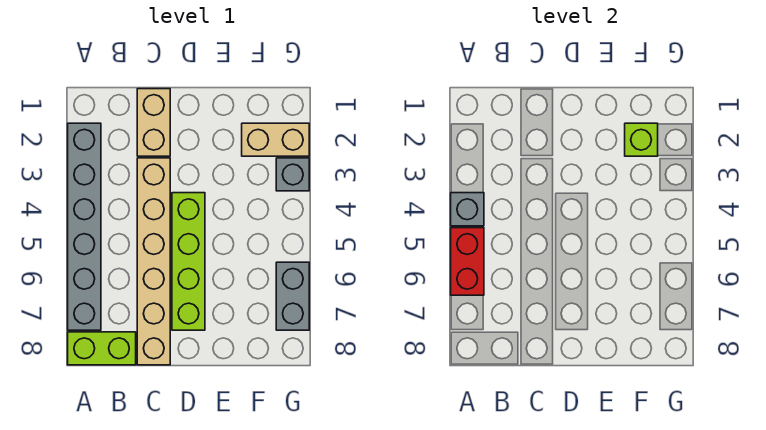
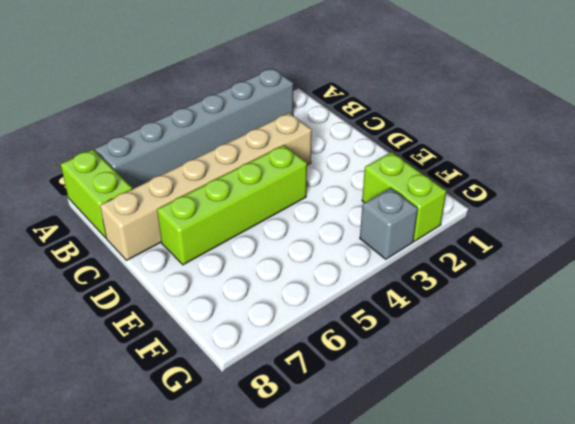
lime 1x2 brick [362,152,446,241] -> tan 1x2 brick [242,123,309,156]
none -> tan 1x2 brick [137,89,170,156]
none -> grey 1x2 brick [276,262,309,330]

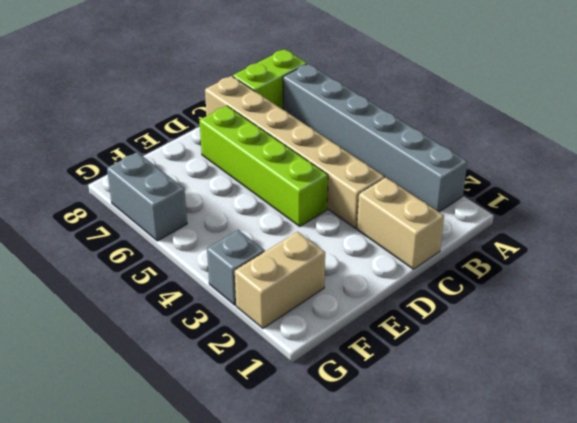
none -> grey 1x1 brick [451,193,484,226]
none -> red 1x2 brick [451,228,484,295]

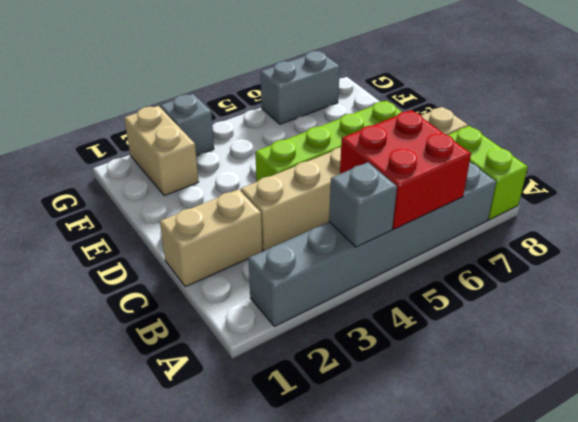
red 2x2 brick [340,110,471,229] -> red 1x2 brick [451,228,484,295]
none -> lime 1x1 brick [625,123,658,156]

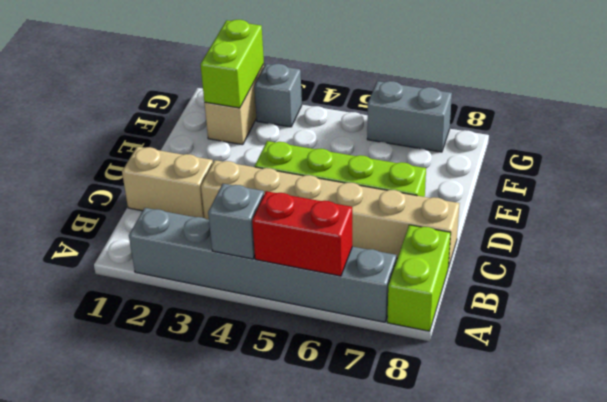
lime 1x2 brick [200,20,264,108] -> lime 1x1 brick [625,123,658,156]

